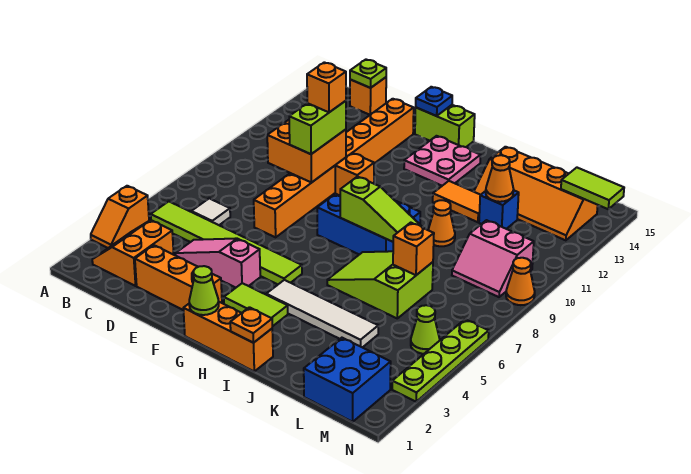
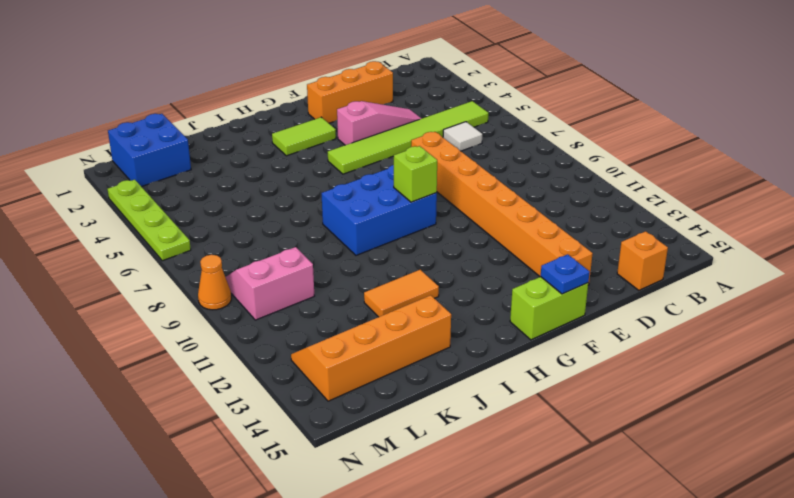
lime 1x1 brick [394,146,437,202] -> orange 1x1 brick [335,153,374,195]
none -> orange 1x2 slope [91,186,149,248]
none -> orange 2x2 slope [92,220,174,286]
none -> orange 1x3 brick [183,302,273,371]
none -> pink 2x2 plate [404,136,480,186]

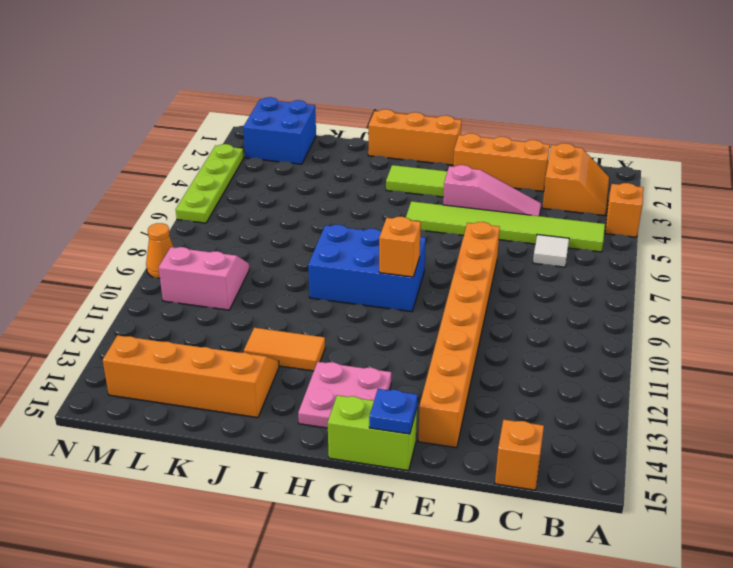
none -> white 1x4 tile [266,280,378,348]
none -> lime 2x3 slope [327,251,433,318]
none -> orange 1x1 cone [428,200,455,246]
none -> blue 1x1 brick [479,190,519,229]

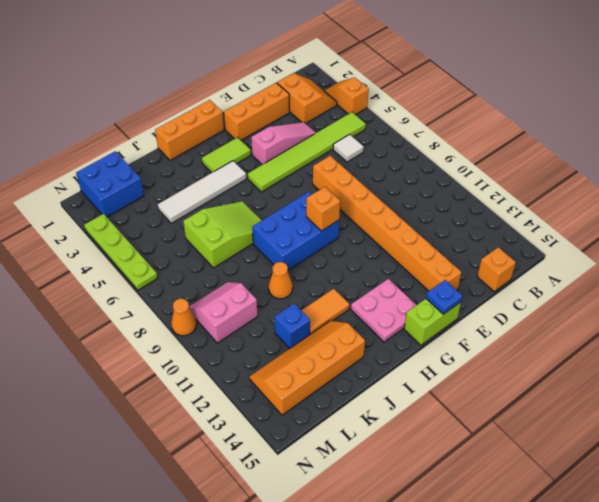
none -> lime 1x1 cone [411,305,440,354]
none -> lime 1x1 plate [350,60,386,88]
none -> orange 2x2 brick [267,120,346,183]
none -> lime 1x1 cone [189,266,219,315]

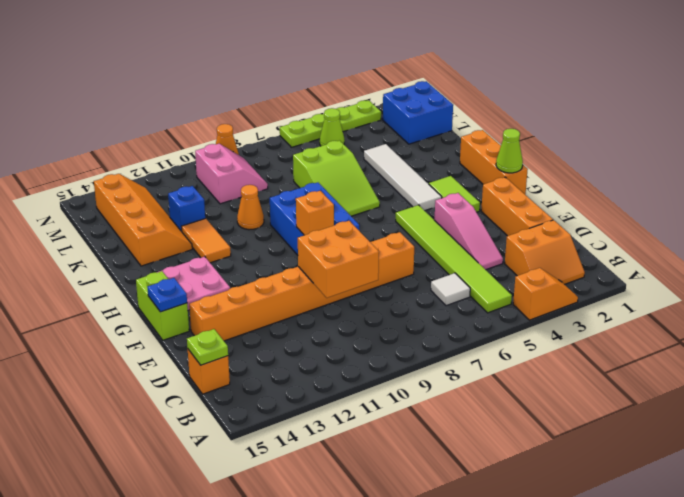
none -> lime 1x3 slope [340,176,423,242]
none -> orange 1x1 plate [230,307,272,343]
none -> orange 1x1 brick [393,223,434,275]
none -> orange 1x1 cone [486,155,513,202]

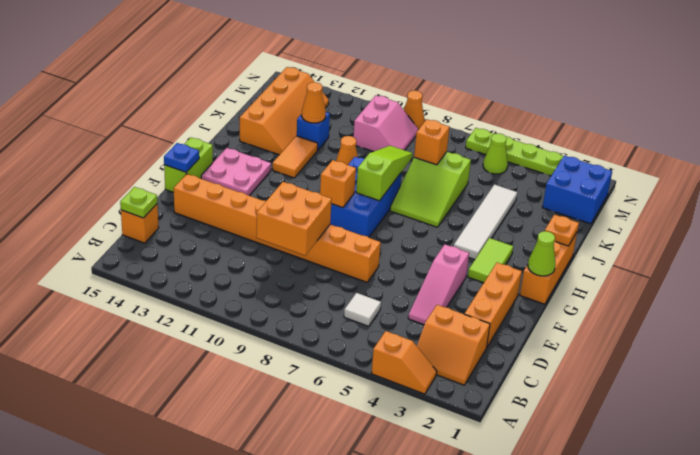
none -> lime 1x6 tile [151,201,302,284]
none -> lime 1x2 tile [561,168,624,209]
none -> lime 1x2 brick [289,101,346,154]
none -> orange 1x1 brick [307,62,346,112]

